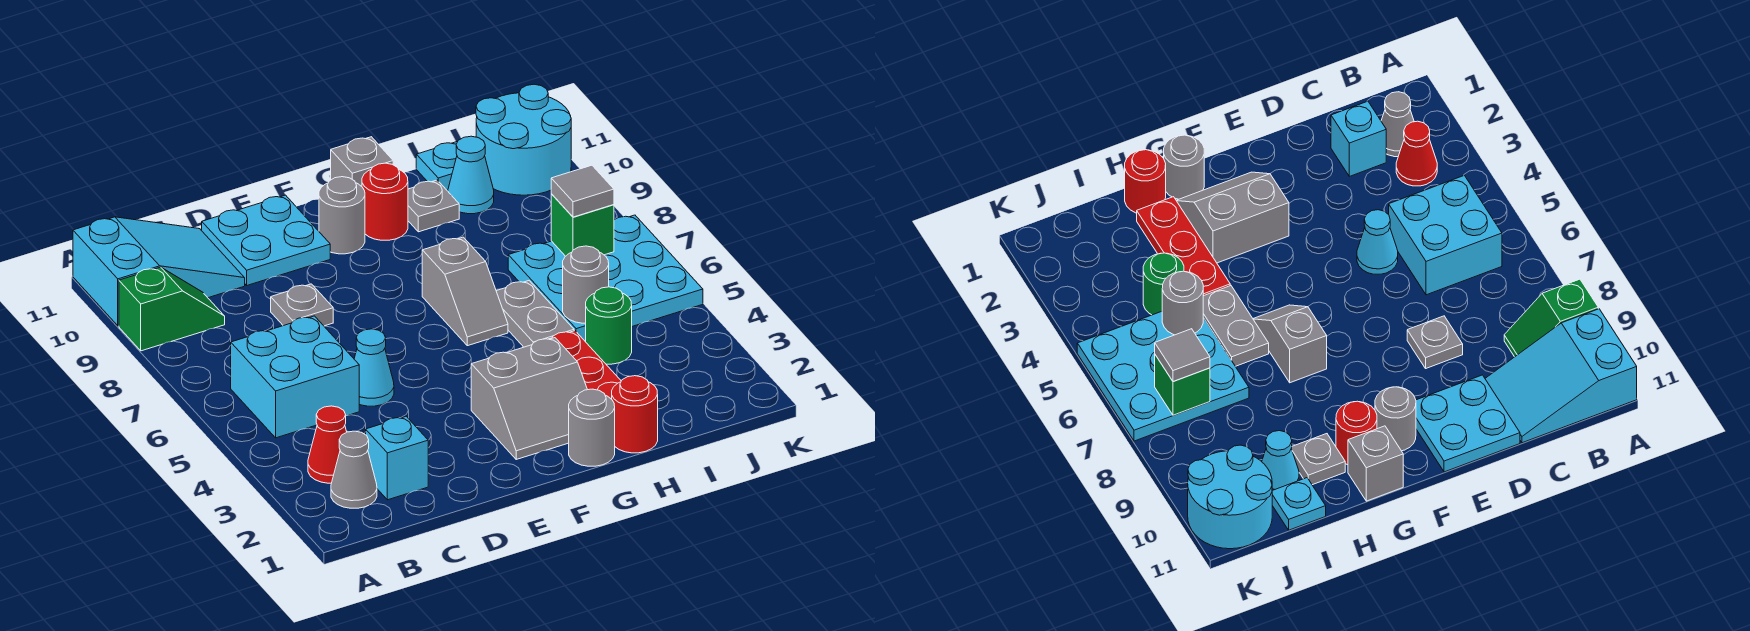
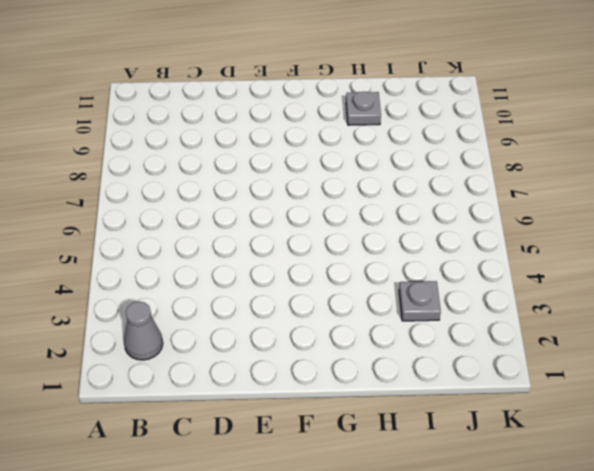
grey 1x1 plate [399,281,441,321] -> grey 1x1 plate moved to [271,284,333,326]
none -> green 1x2 slope [119,267,225,351]
none -> cyan 2x3 slope [73,217,245,326]
none -> red 1x1 cone [308,406,347,483]

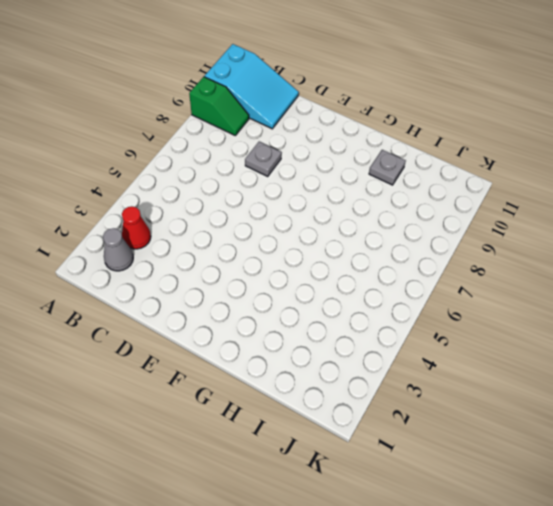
none -> cyan 2x2 brick [231,316,359,438]
none -> cyan 1x1 brick [366,416,428,500]
none -> cyan 1x1 cone [354,329,394,406]

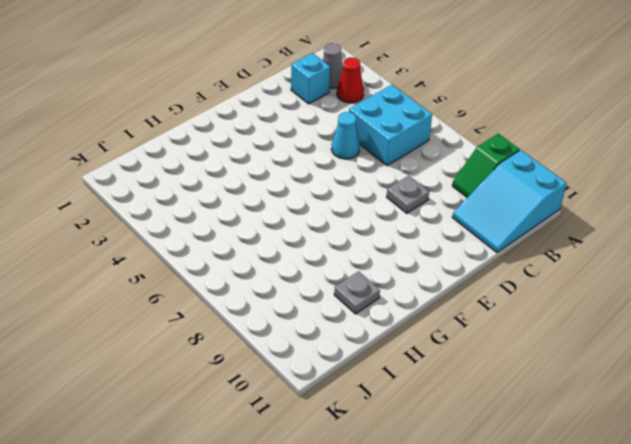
none -> cyan 2x2 plate [202,195,330,285]
none -> grey 2x2 slope [471,338,587,459]
none -> grey 1x1 round brick [319,177,365,254]

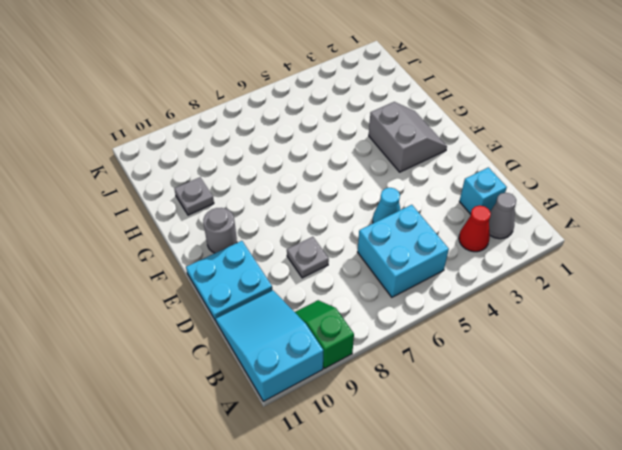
none -> grey 1x1 round brick [569,389,615,466]
none -> grey 1x2 slope [422,237,508,346]
none -> red 1x1 round brick [362,163,408,240]

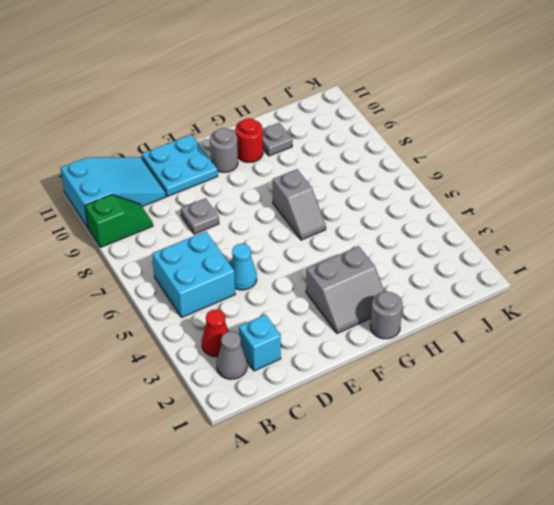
none -> grey 1x1 brick [331,137,393,186]
none -> red 1x1 round brick [612,376,658,453]
none -> red 1x3 plate [550,331,621,399]

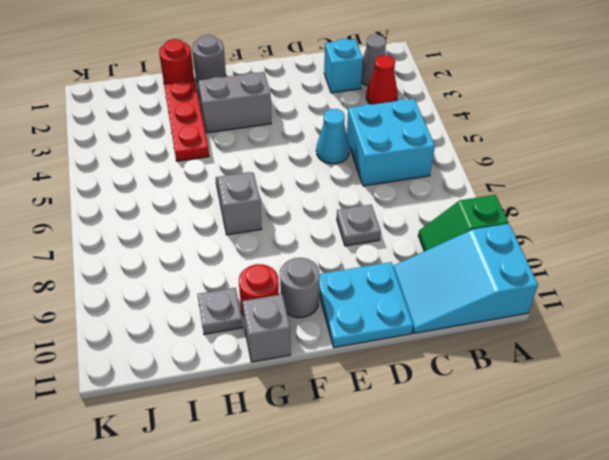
none -> grey 1x2 plate [496,281,574,347]
none -> green 1x1 round brick [586,287,632,364]
none -> cyan 3x3 plate [508,215,703,341]

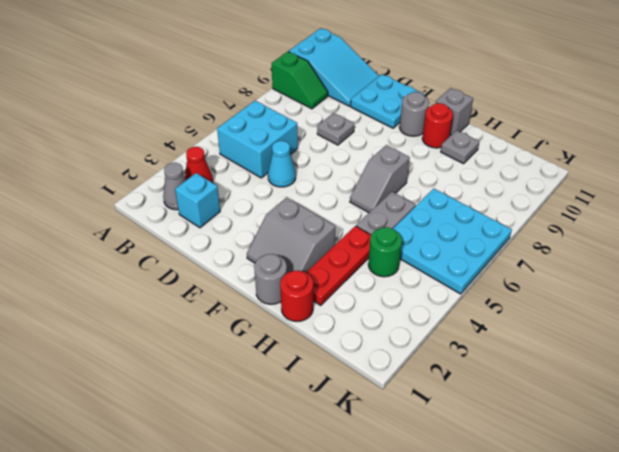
none -> cyan 1x1 cone [448,136,494,214]
none -> cyan 1x1 plate [416,142,457,191]
none -> cyan 2x2 round brick [476,84,571,195]

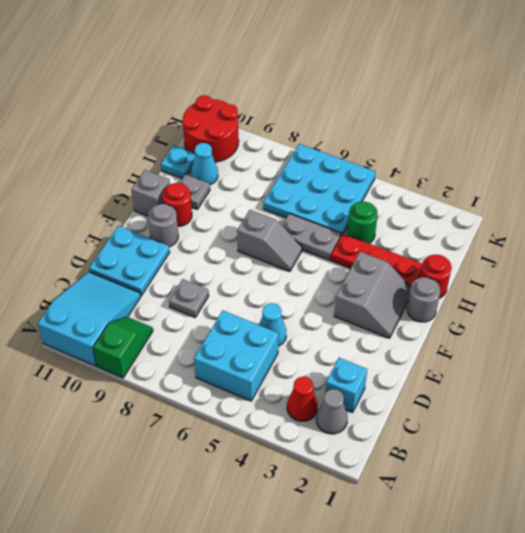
red 2x2 round brick [183,95,239,162] -> cyan 2x2 round brick [476,84,571,195]
none -> grey 1x1 round brick [563,246,609,323]
none -> green 1x1 brick [551,194,614,256]
none -> grey 1x1 tile [551,165,614,217]

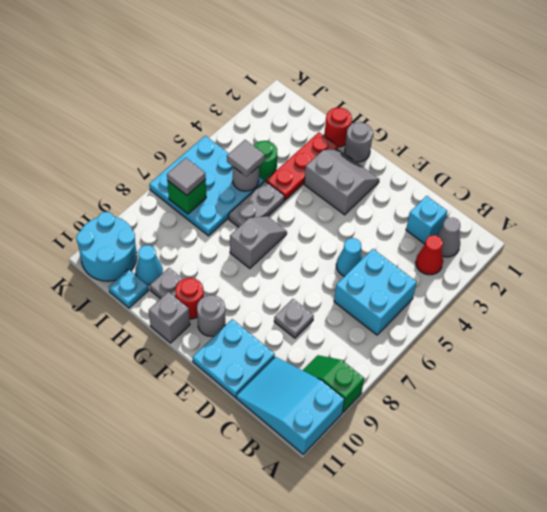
grey 1x1 tile [227,140,265,177] -> none

